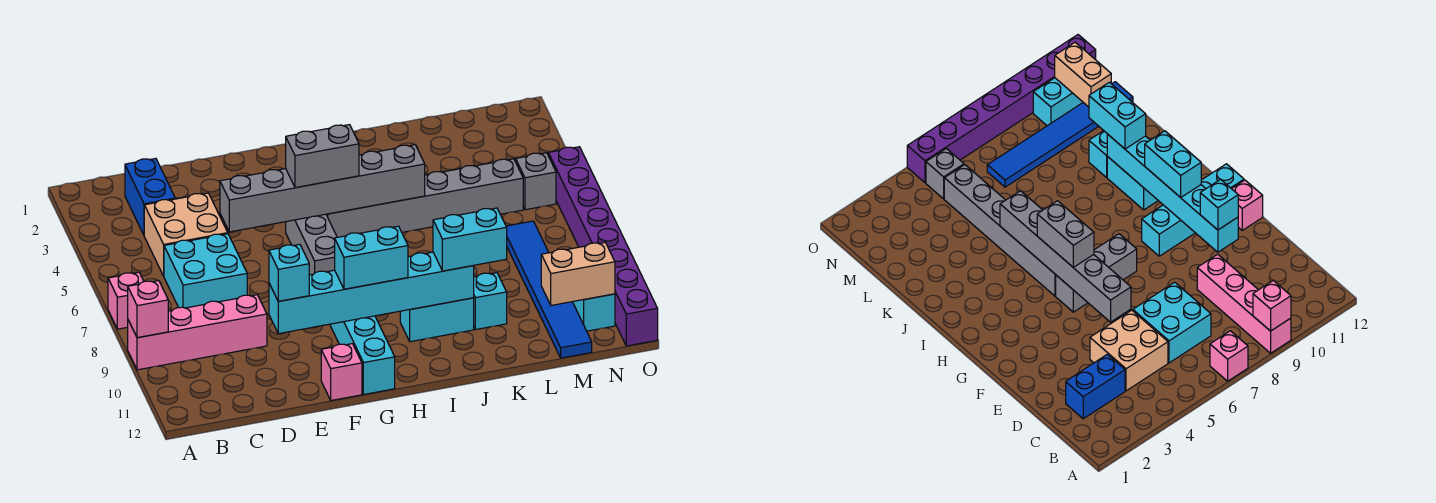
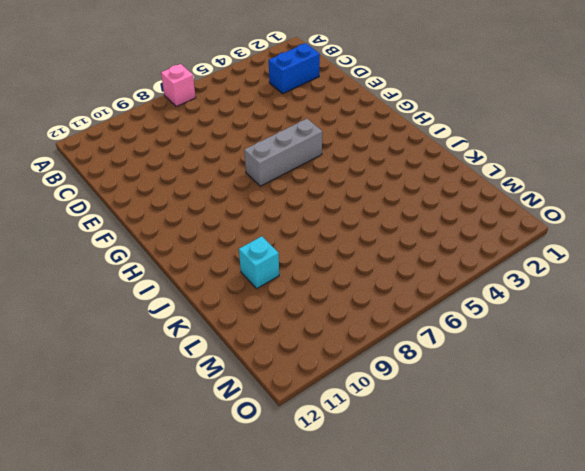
none -> pink 1x4 brick [128,295,267,370]
none -> tan 2x2 brick [144,193,228,276]
none -> cyan 2x2 brick [164,234,247,308]

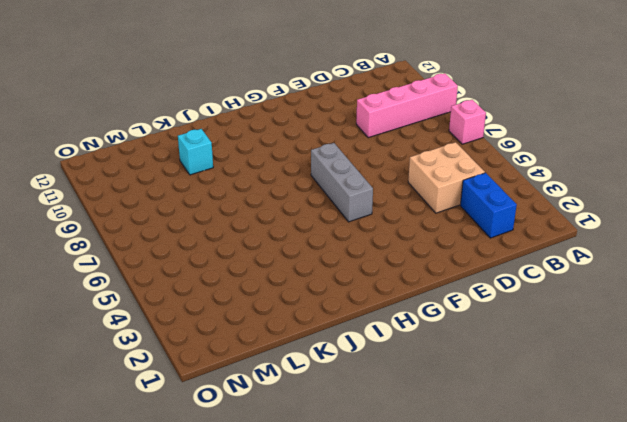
none -> cyan 2x2 brick [164,234,247,308]
none -> pink 1x1 brick [321,344,362,401]
none -> cyan 1x4 brick [330,316,395,394]

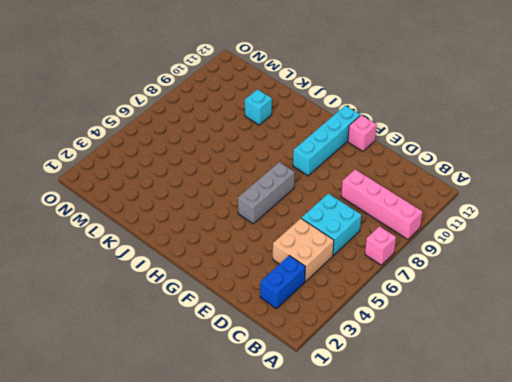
none -> grey 1x6 brick [326,159,523,237]
none -> cyan 1x2 brick [400,298,474,342]
none -> blue 1x6 tile [506,221,592,358]

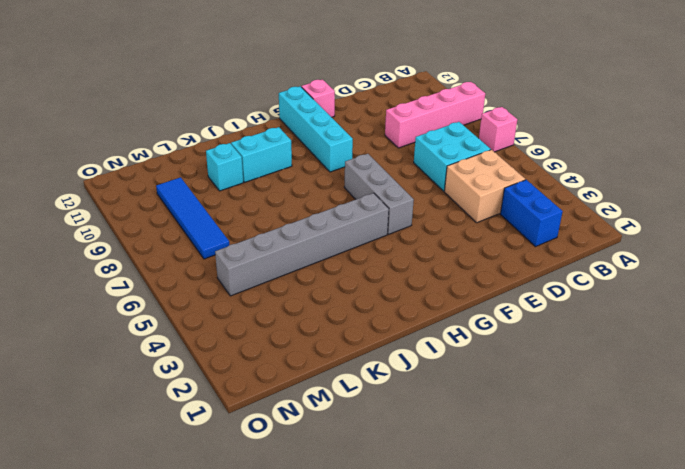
blue 1x4 tile [156,177,229,259] -> blue 1x6 tile [506,221,592,358]
none -> grey 1x1 brick [516,153,556,210]
none -> cyan 1x2 brick [573,294,615,331]
none -> purple 1x8 brick [548,147,658,346]

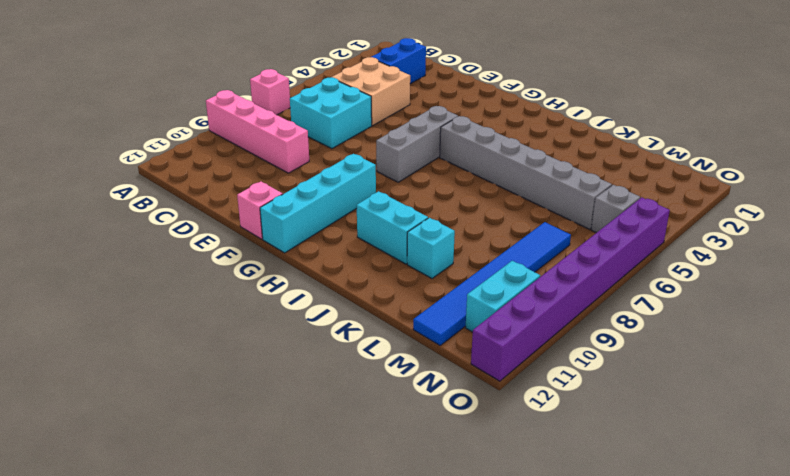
none -> pink 1x1 brick [128,281,168,338]
none -> grey 1x6 brick [220,145,425,232]
none -> cyan 1x6 brick [269,252,474,334]

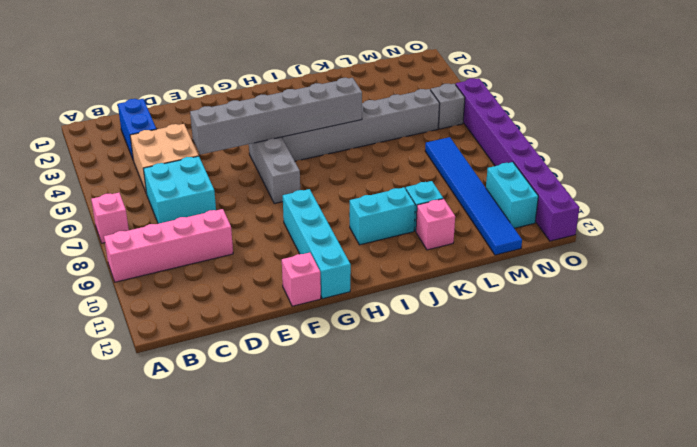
pink 1x1 brick [416,199,455,250] -> pink 1x1 brick moved to [128,281,168,338]
none -> cyan 1x6 brick [269,252,474,334]
none -> tan 1x2 brick [541,243,615,305]
none -> cyan 1x1 brick [269,244,309,301]

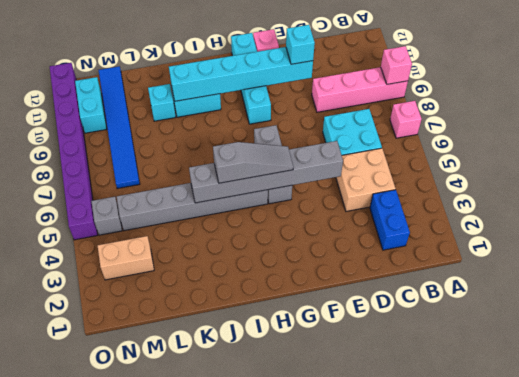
grey 1x3 slope [213,142,294,183] -> grey 1x2 brick [286,125,359,188]
tan 1x2 brick [98,236,154,280] -> tan 1x2 brick moved to [541,243,615,305]
none -> cyan 1x2 brick [335,226,408,289]
none -> cyan 1x2 brick [433,208,507,271]

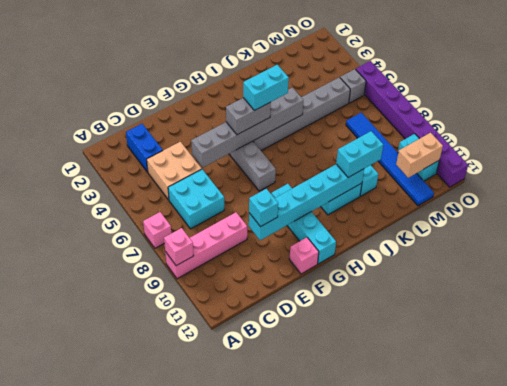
cyan 1x2 brick [243,65,289,111] -> cyan 1x2 brick moved to [335,226,408,289]

